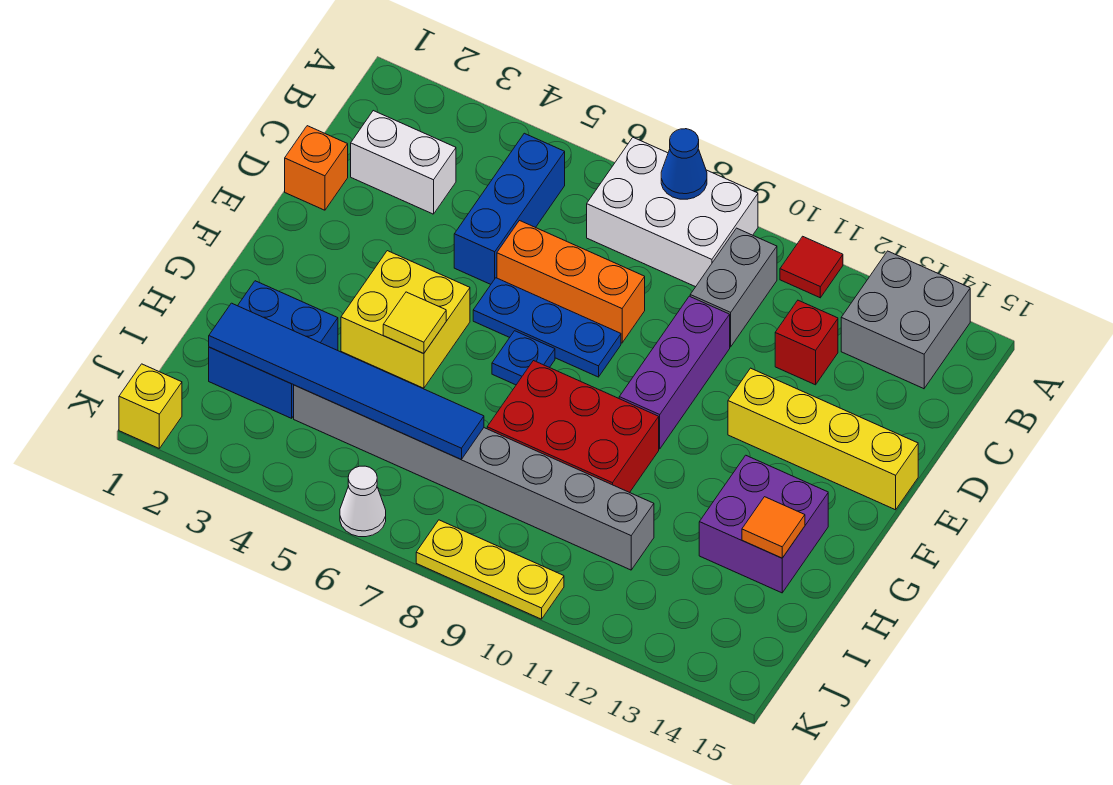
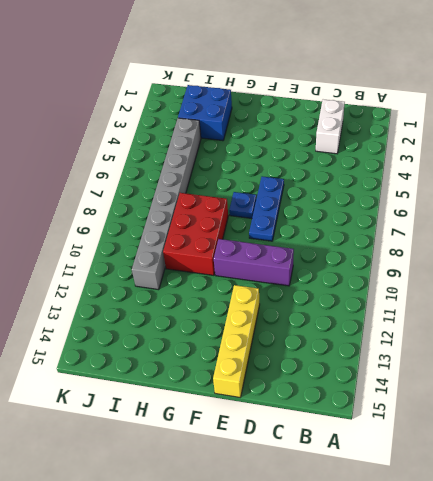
none -> white 2x3 brick [587,138,758,287]
none -> red 1x1 tile [780,236,843,298]
none -> grey 2x2 brick [841,251,970,389]

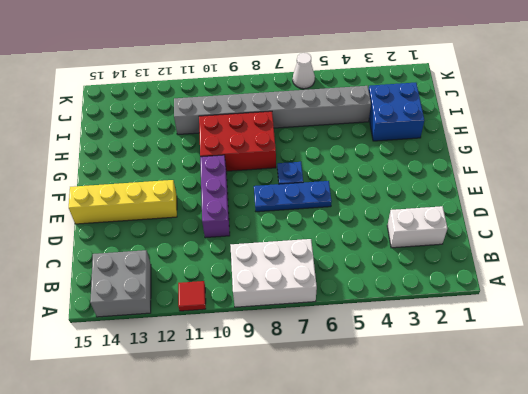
none -> blue 1x3 brick [454,133,565,284]
none -> grey 1x2 brick [690,228,777,347]
none -> red 1x1 brick [775,300,838,385]

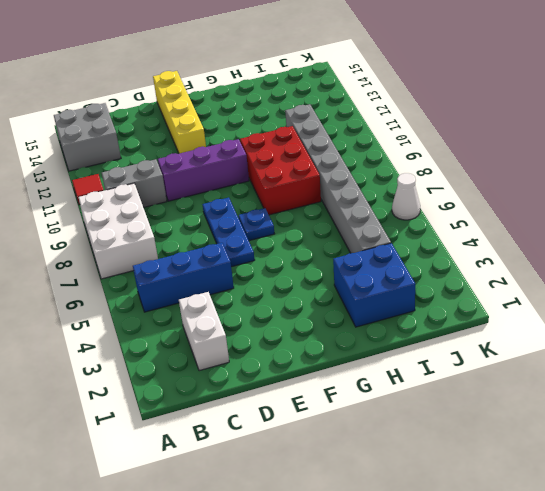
none -> red 1x1 brick [775,300,838,385]
none -> orange 1x1 brick [285,126,348,210]
none -> orange 1x3 brick [497,221,645,343]

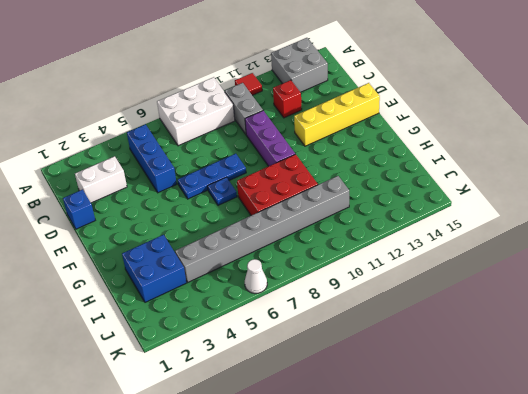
blue 1x1 brick [63,189,95,229] -> orange 1x1 brick [285,126,348,210]
none -> orange 1x3 brick [497,221,645,343]
none -> yellow 2x2 brick [341,251,470,388]
none -> purple 2x2 brick [699,455,828,593]

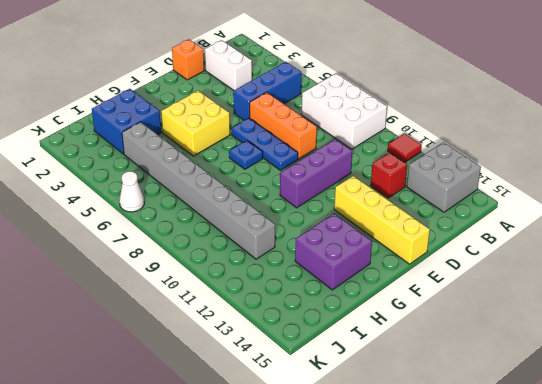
none -> grey 1x2 brick [690,228,777,347]
none -> red 2x3 brick [487,361,659,493]
none -> yellow 1x1 brick [119,364,182,448]

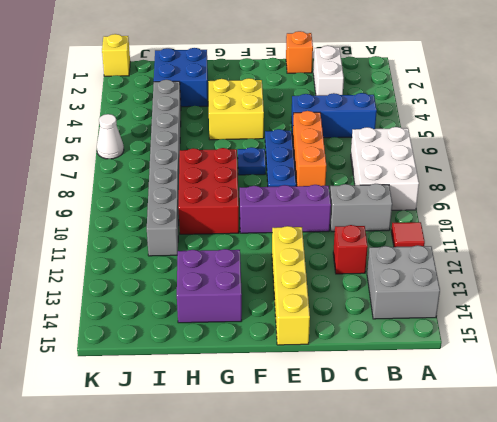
none -> yellow 1x3 plate [416,520,564,619]
none -> blue 1x1 cone [661,129,707,199]
none -> yellow 1x1 tile [383,292,446,354]

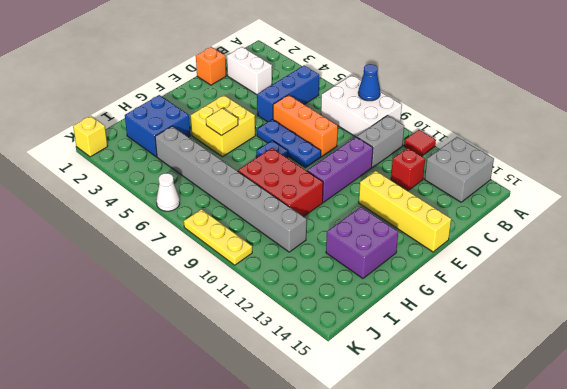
none -> orange 1x1 tile [742,497,805,558]
none -> blue 1x6 tile [209,303,484,459]

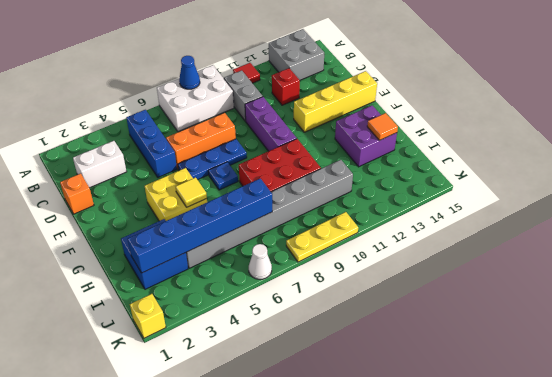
blue 1x6 brick [128,178,272,273] -> blue 1x6 tile [209,303,484,459]

